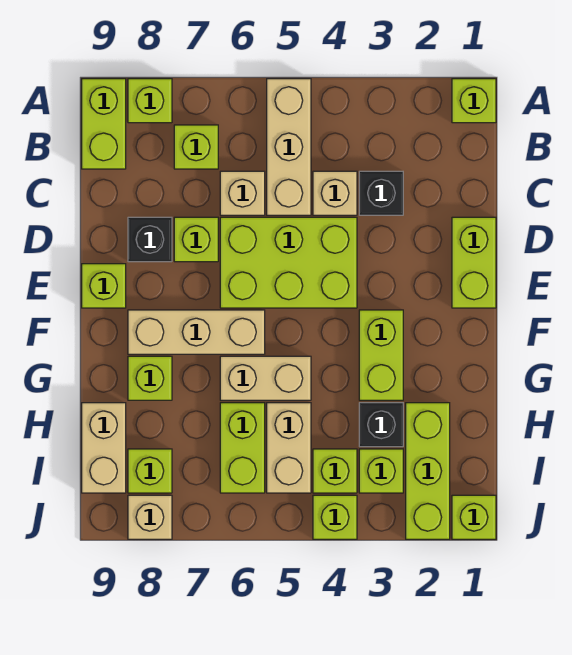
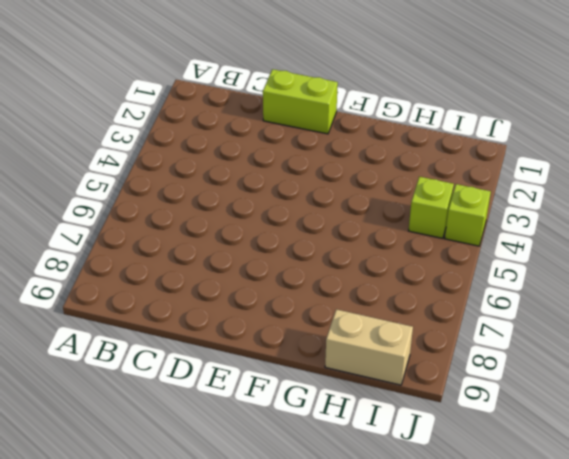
none -> lime 1x1 brick [452,79,496,123]
none -> tan 1x3 brick [267,79,311,215]
none -> lime 1x1 brick [128,79,172,123]

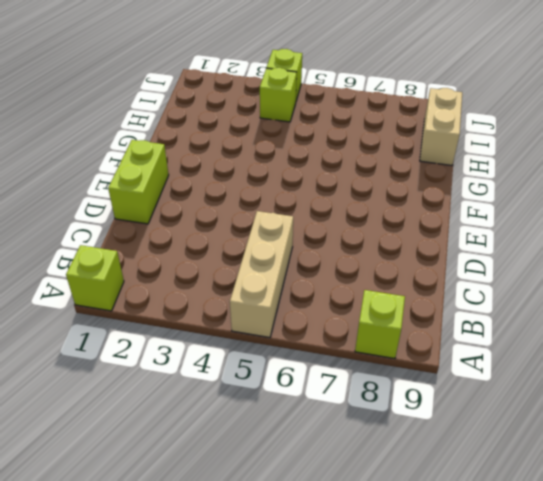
none -> lime 1x2 brick [82,79,126,169]
none -> lime 1x1 brick [174,125,218,169]
none -> black 1x1 brick [359,171,403,215]

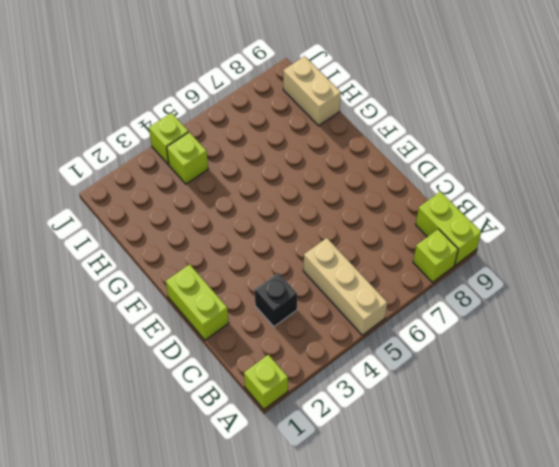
none -> lime 1x1 brick [174,125,218,169]
none -> tan 1x1 brick [313,171,357,215]
none -> tan 1x1 brick [220,171,265,215]

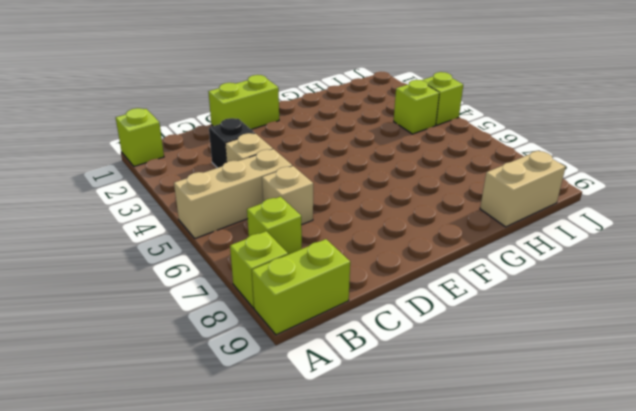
none -> lime 2x3 brick [220,217,357,308]
none -> lime 1x1 brick [174,217,218,262]
none -> black 1x1 brick [128,217,172,262]

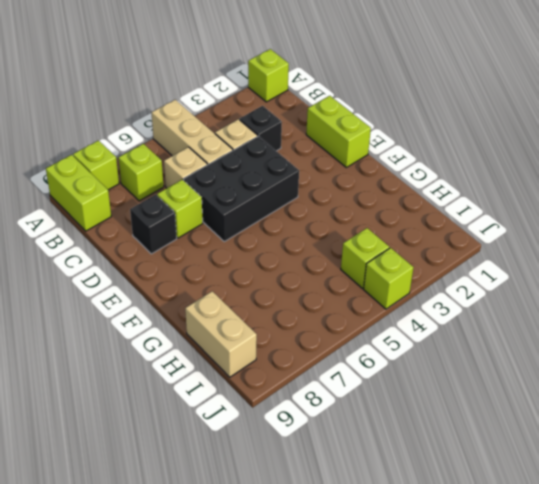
black 2x3 brick [184,136,299,242] -> lime 2x3 brick [220,217,357,308]
none -> lime 1x1 brick [82,264,126,308]
none -> lime 1x2 brick [359,310,403,400]
none -> tan 1x3 brick [128,310,265,354]

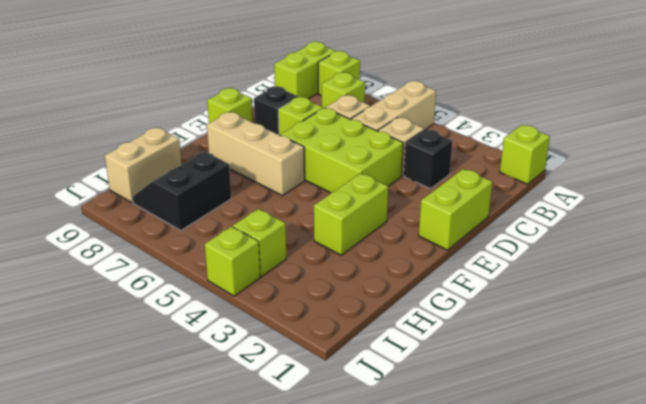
black 2x2 slope [132,151,231,231] -> lime 1x1 brick [128,449,172,493]
none -> tan 1x2 brick [220,356,311,400]
none -> lime 1x1 brick [128,356,172,400]
none -> lime 1x3 brick [406,403,450,539]

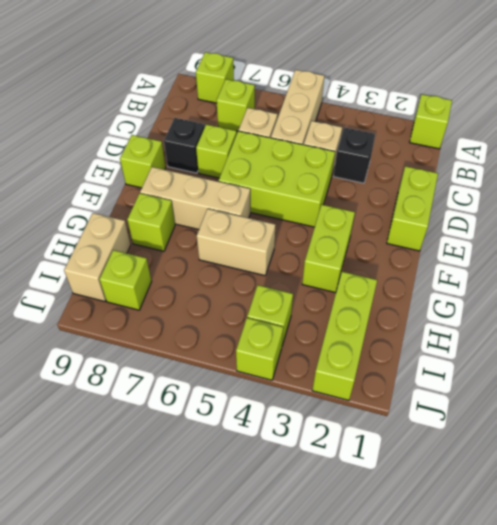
none -> lime 1x2 brick [82,79,126,169]
none -> black 1x1 brick [359,403,403,447]
none -> tan 1x2 brick [267,403,311,493]

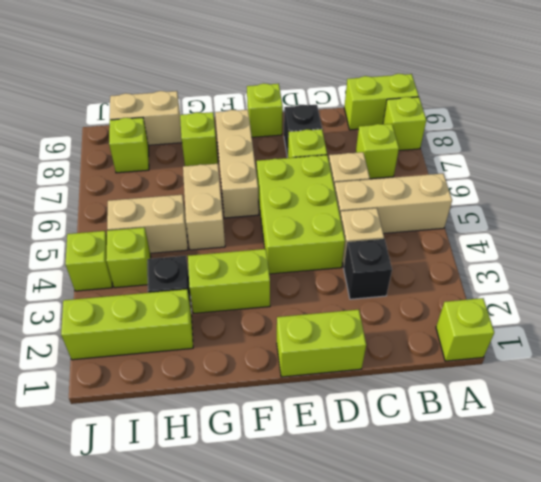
none -> lime 1x2 brick [220,403,265,493]
none -> lime 1x1 brick [359,449,403,493]
none -> lime 1x1 brick [452,495,496,539]

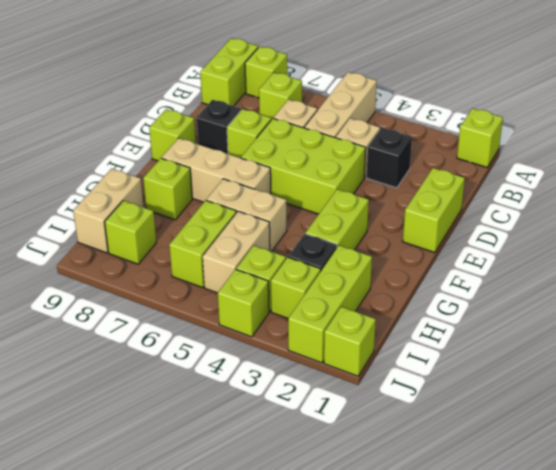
none -> tan 1x1 brick [128,495,172,539]

